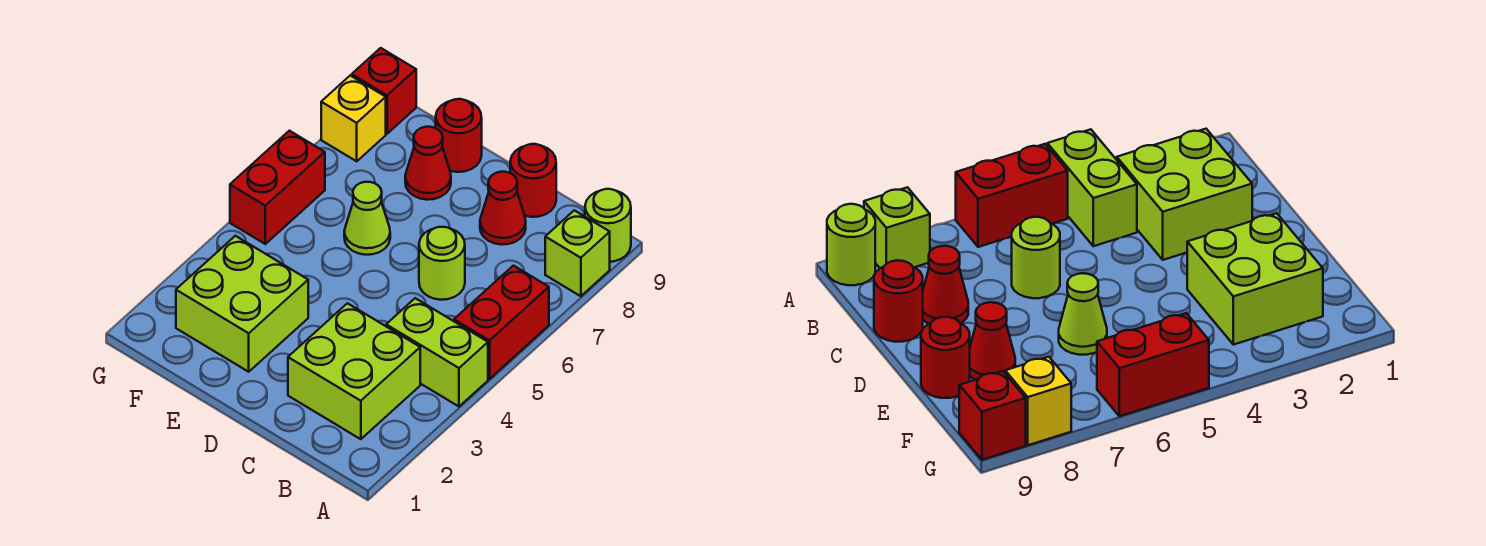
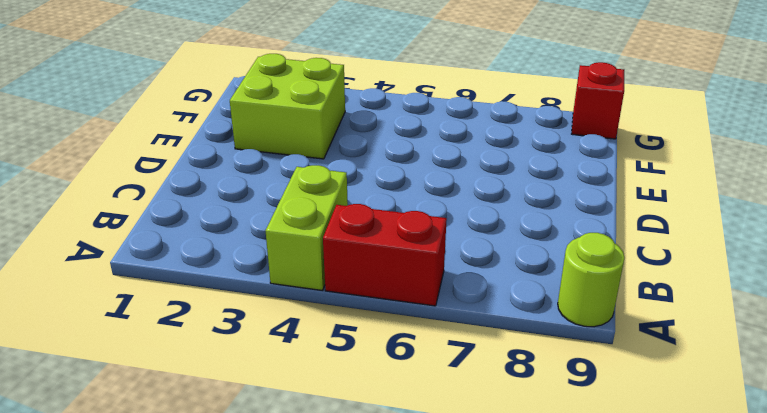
none -> lime 1x1 brick [545,210,610,296]
none -> lime 2x2 brick [288,303,420,439]
none -> lime 1x1 round brick [419,227,465,300]

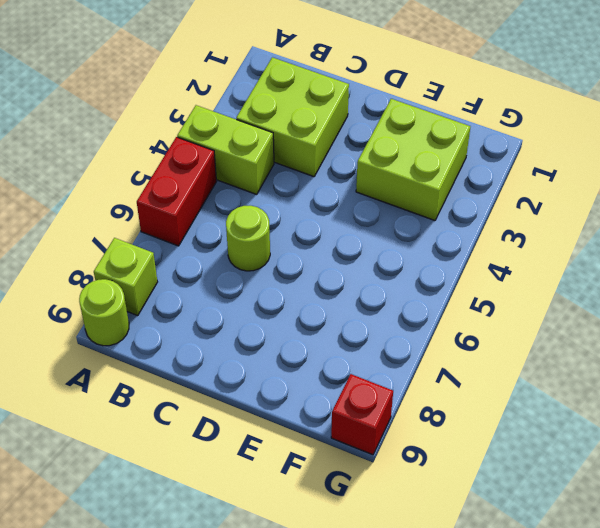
none -> red 1x1 cone [480,172,526,245]
none -> red 1x1 round brick [510,144,556,217]
none -> lime 1x1 cone [344,182,390,255]

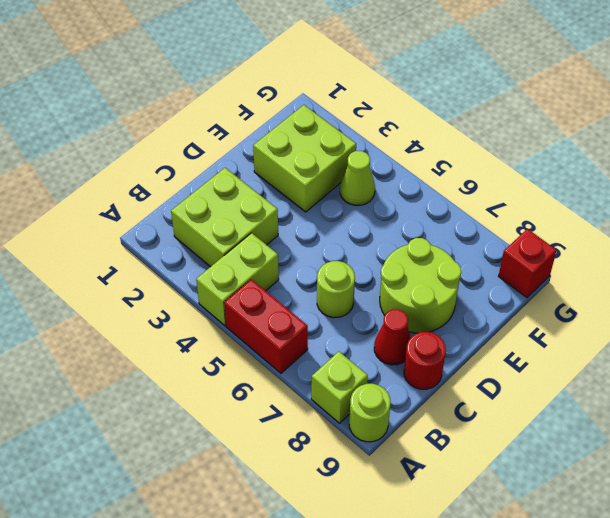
lime 2x2 round brick [380,238,461,333] -> red 1x1 cone [405,127,451,200]
lime 1x1 cone [340,151,375,205] -> lime 1x1 cone moved to [344,182,390,255]
none -> red 1x1 round brick [436,99,482,172]
none -> red 1x2 brick [230,131,325,244]
none -> yellow 1x1 brick [321,76,386,161]

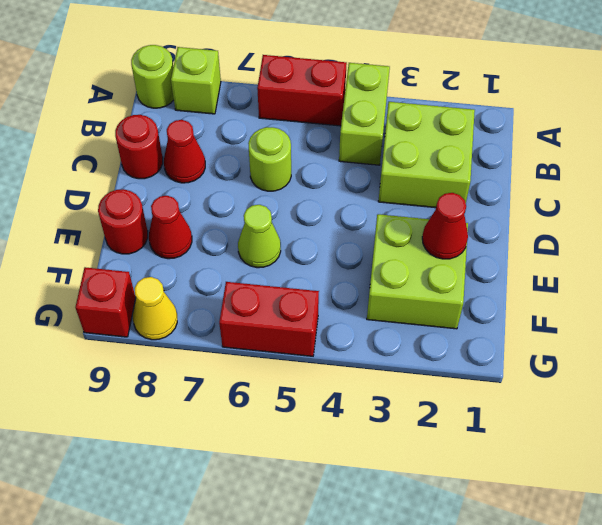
red 1x1 cone [422,193,468,259] -> none
yellow 1x1 cone [133,277,177,340] -> yellow 1x1 brick [321,76,386,161]

